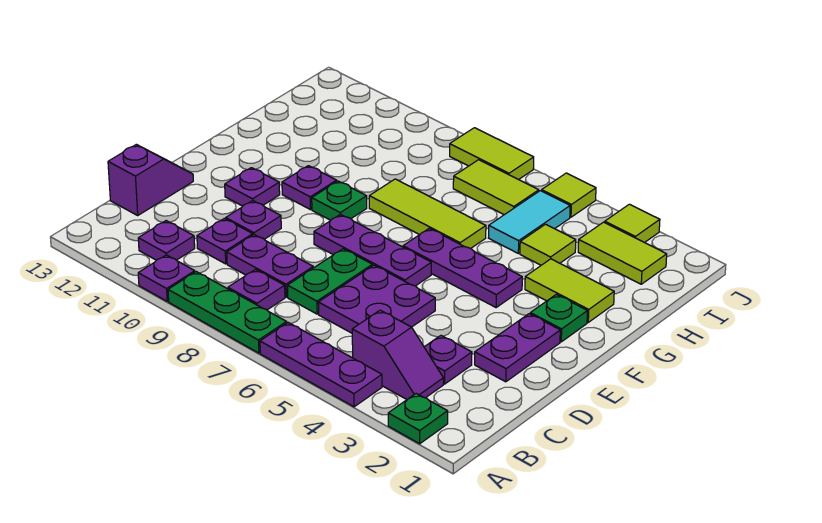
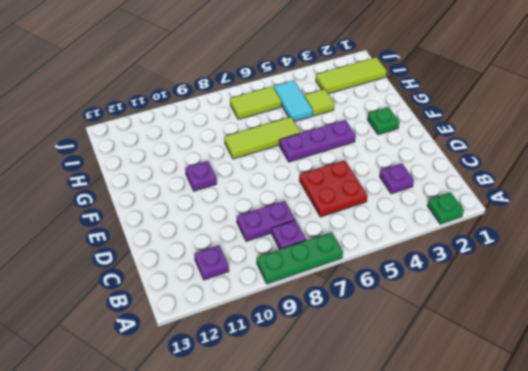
red 2x2 plate [299,160,367,217] -> purple 2x2 plate [318,265,435,333]
lime 1x3 tile [316,57,387,94] -> lime 1x2 tile [578,222,667,284]
none -> purple 1x3 plate [260,323,382,407]
none -> purple 1x1 plate [138,255,195,301]
none -> purple 1x2 slope [352,310,443,399]
none -> green 1x2 plate [288,249,372,314]

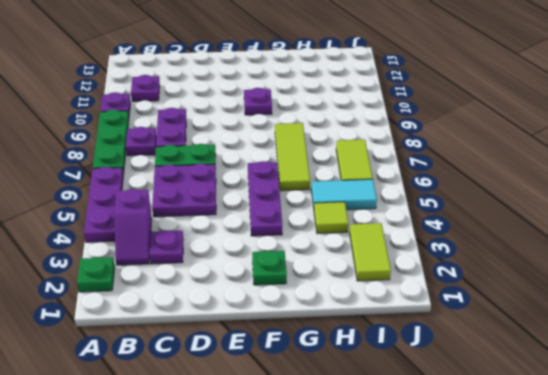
none -> purple 1x1 plate [197,218,253,264]
none -> purple 1x2 slope [108,144,193,215]
none -> purple 1x2 plate [475,314,560,382]
none -> purple 1x1 plate [226,201,281,239]

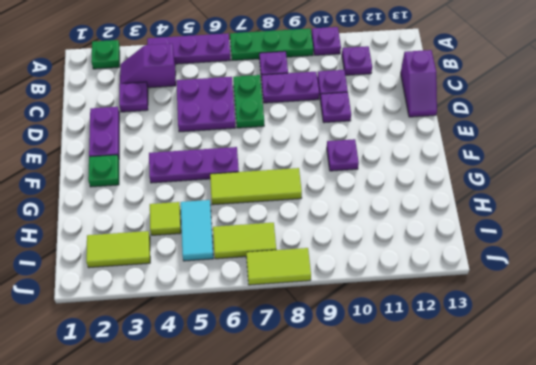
none -> purple 1x3 plate [314,214,431,286]
none -> purple 1x1 plate [225,168,280,206]
none -> green 1x1 plate [312,181,367,220]
none -> lime 1x2 tile [525,259,614,322]

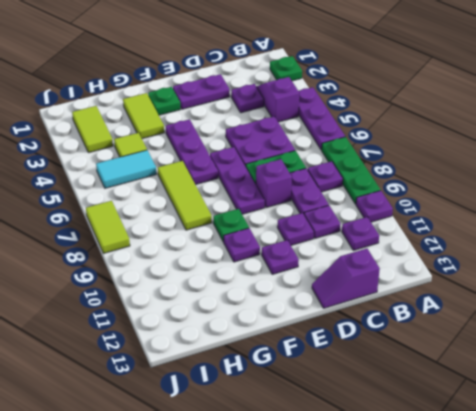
purple 1x1 brick [256,159,292,208] -> none
none -> lime 1x2 tile [453,160,539,215]
none -> lime 1x1 tile [605,204,660,243]
none -> lime 1x1 tile [542,173,596,217]

